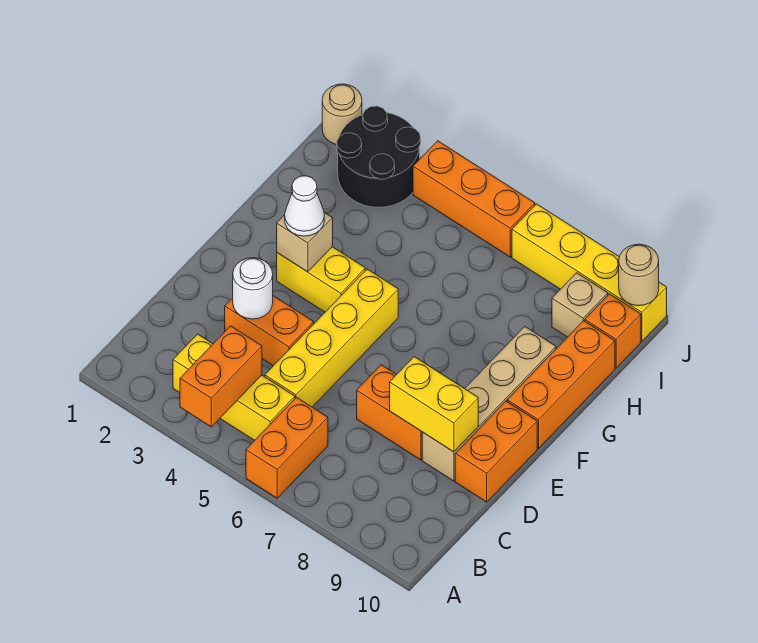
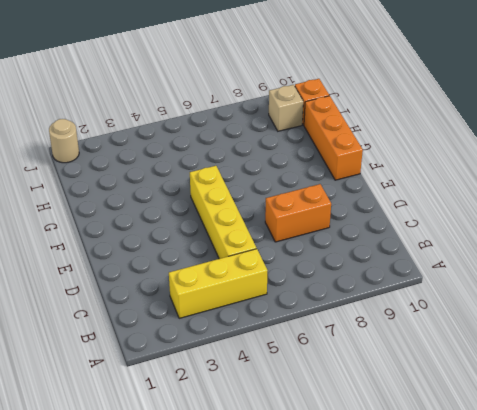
none -> orange 1x2 brick [246,397,328,498]
none -> orange 1x2 brick [225,296,314,366]
none -> tan 1x4 brick [422,327,556,481]

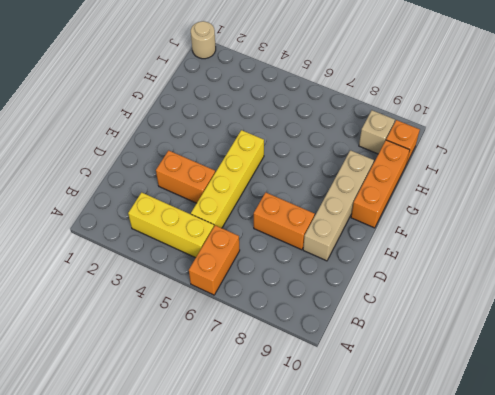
none -> orange 1x2 brick [455,401,537,502]
none -> yellow 1x2 brick [277,247,365,312]
none -> black 2x2 round brick [337,106,421,207]

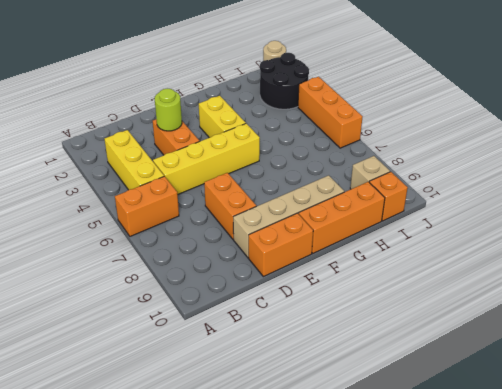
lime 1x1 round brick [155,89,182,131] -> white 1x1 round brick [233,258,273,319]
none -> yellow 1x4 brick [512,204,667,341]
none -> orange 1x2 brick [180,326,262,427]
none -> yellow 1x2 brick [390,357,478,452]

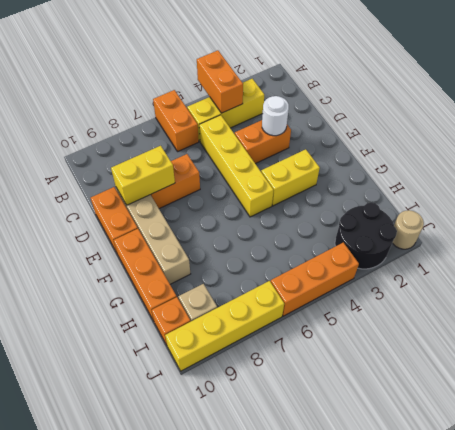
none -> tan 1x1 brick [277,212,333,272]
none -> tan 1x1 round brick [619,244,659,306]
none -> white 1x1 cone [285,176,324,236]

